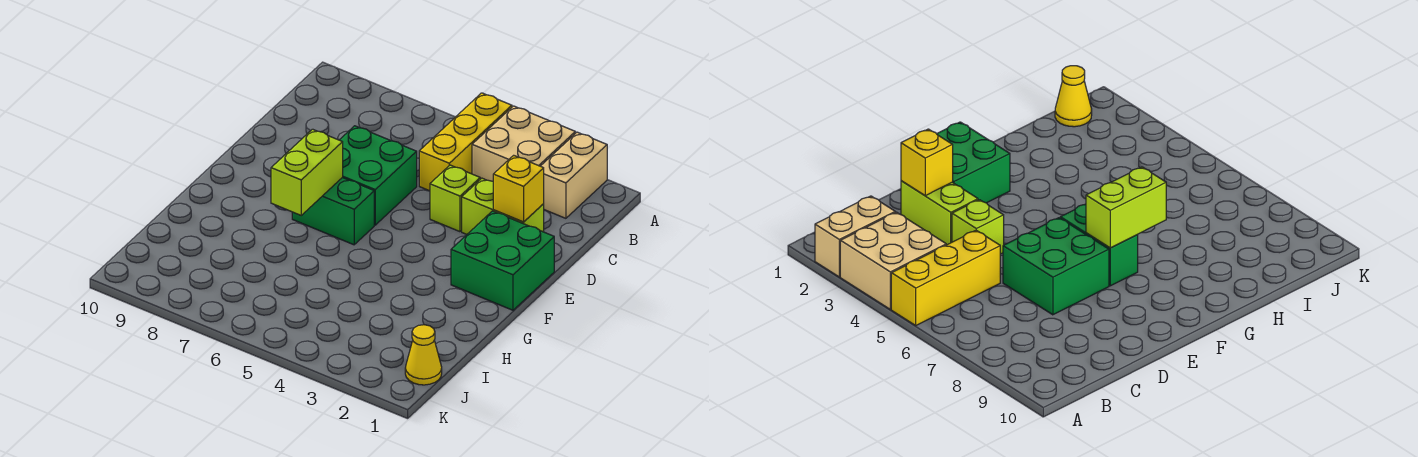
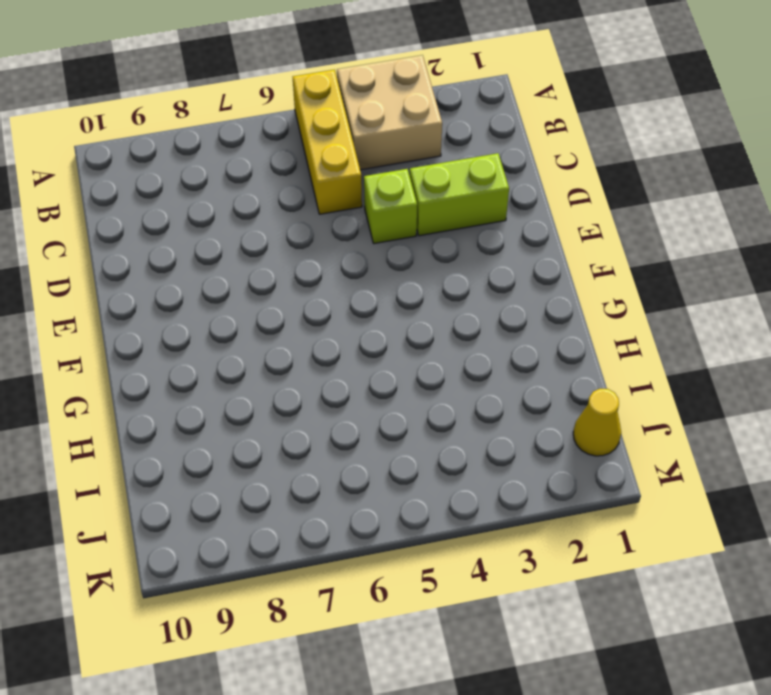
none -> tan 1x2 brick [541,132,607,218]
none -> green 2x2 brick [340,126,417,225]

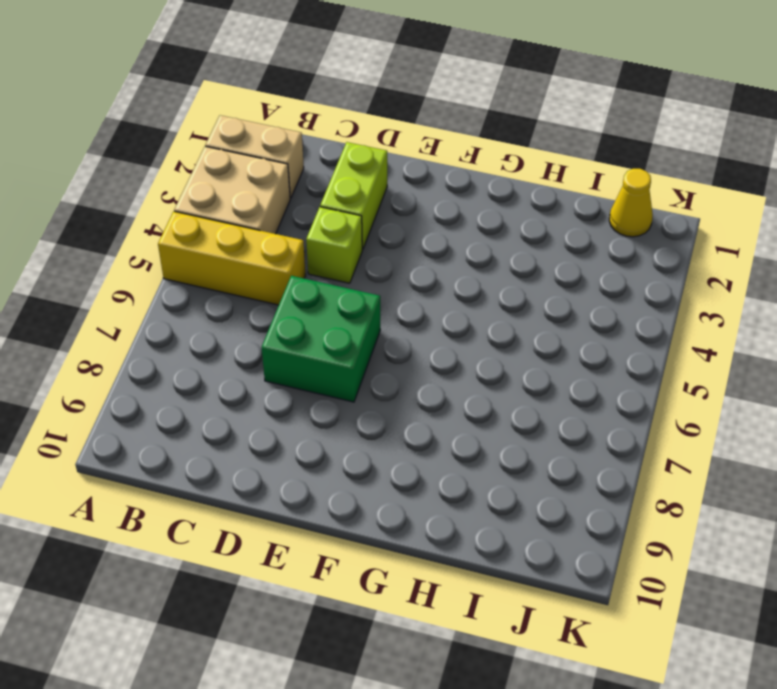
none -> green 2x2 brick [451,211,554,310]
none -> green 1x2 brick [292,178,374,245]

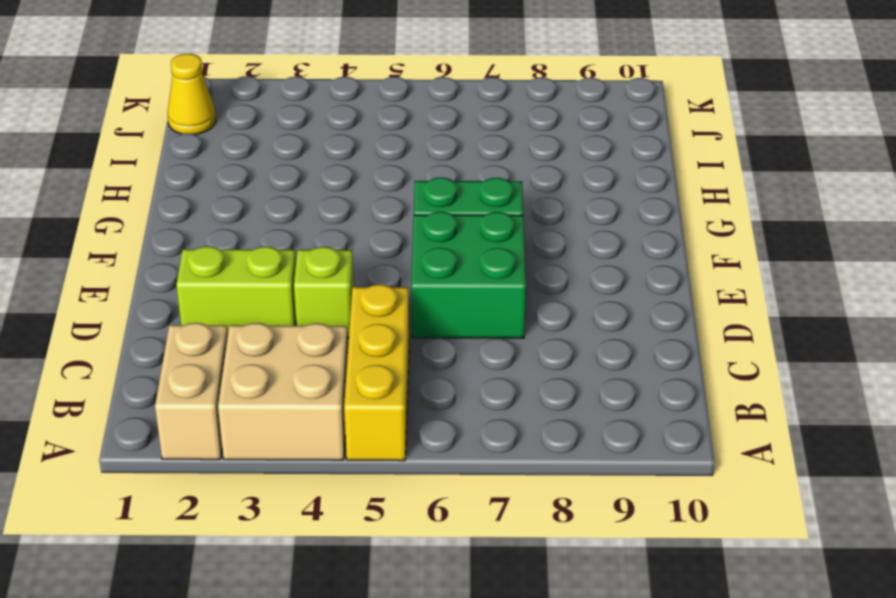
none -> green 2x2 brick [451,211,554,310]
none -> yellow 1x1 brick [493,155,544,222]

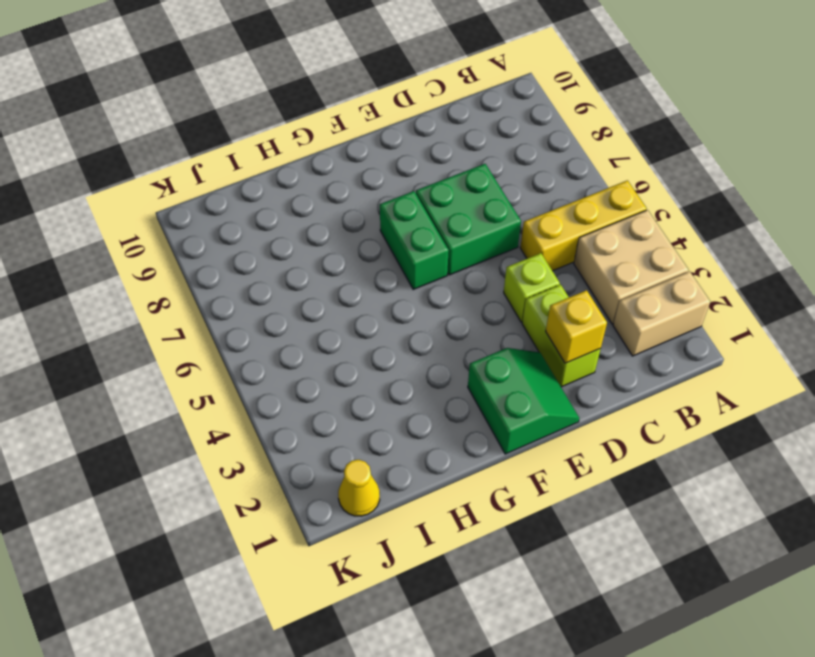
green 2x2 slope [468,348,579,454] -> green 2x2 brick [451,211,554,310]
none -> lime 1x2 brick [271,129,343,215]

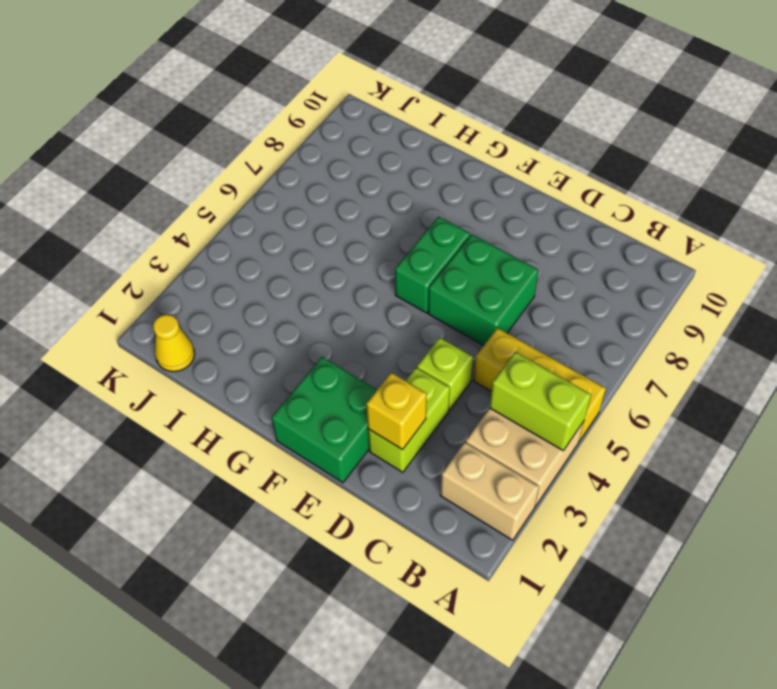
lime 1x2 brick [490,352,591,451] -> lime 1x2 brick moved to [271,129,343,215]

